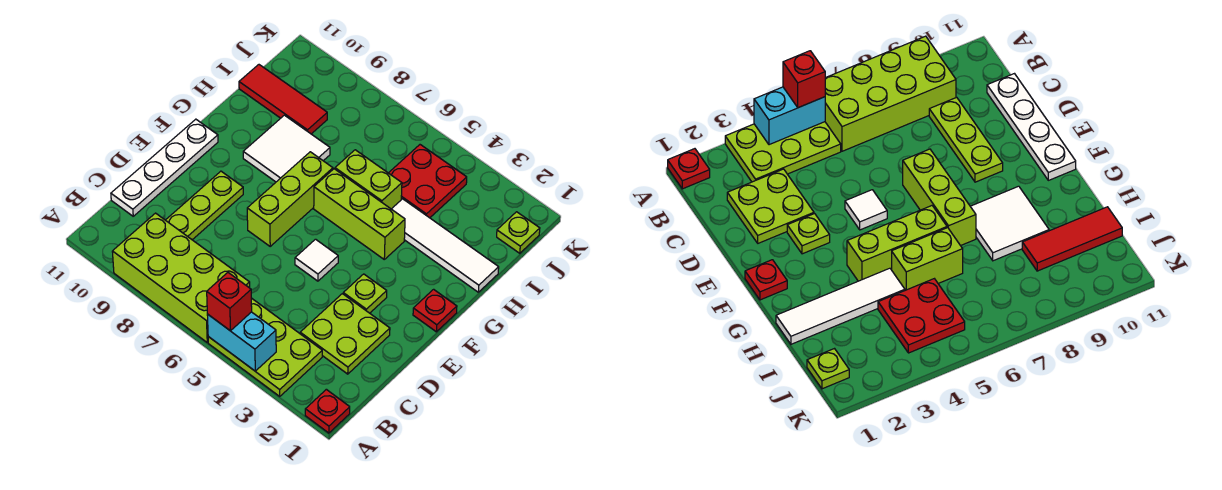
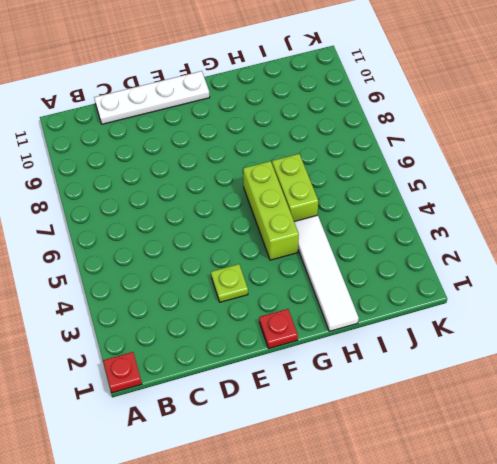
none -> lime 2x3 plate [208,298,322,396]
none -> lime 2x4 brick [112,213,250,342]
none -> lime 2x2 plate [300,294,390,374]

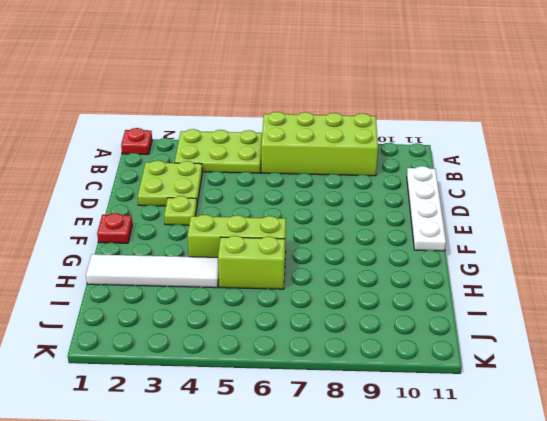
none -> lime 1x3 plate [166,171,243,240]
none -> white 1x1 tile [295,239,338,281]
none -> lime 1x3 brick [247,152,333,246]

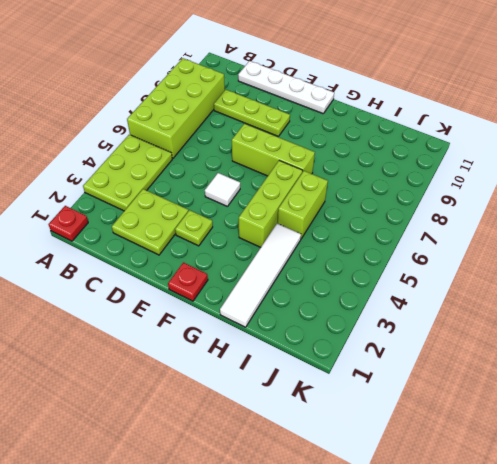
none -> white 2x2 tile [243,115,330,182]
none -> red 2x2 plate [389,145,467,218]
none -> red 1x3 tile [239,65,327,134]

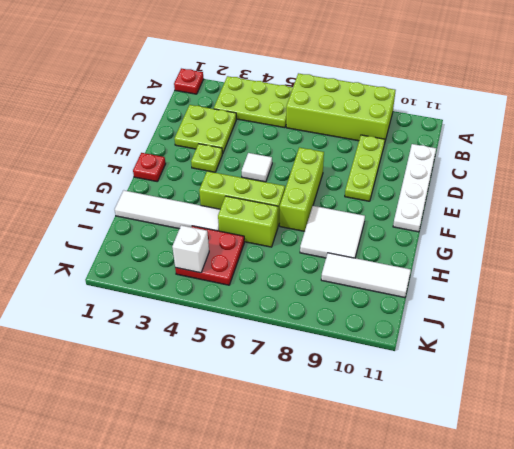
white 1x3 tile [321,253,411,298] -> red 1x3 tile [239,65,327,134]
white 1x1 brick [172,225,209,273] -> none
none -> lime 1x1 plate [497,212,540,253]
none -> cyan 1x2 brick [207,312,276,371]
none -> red 1x1 brick [207,273,252,331]

